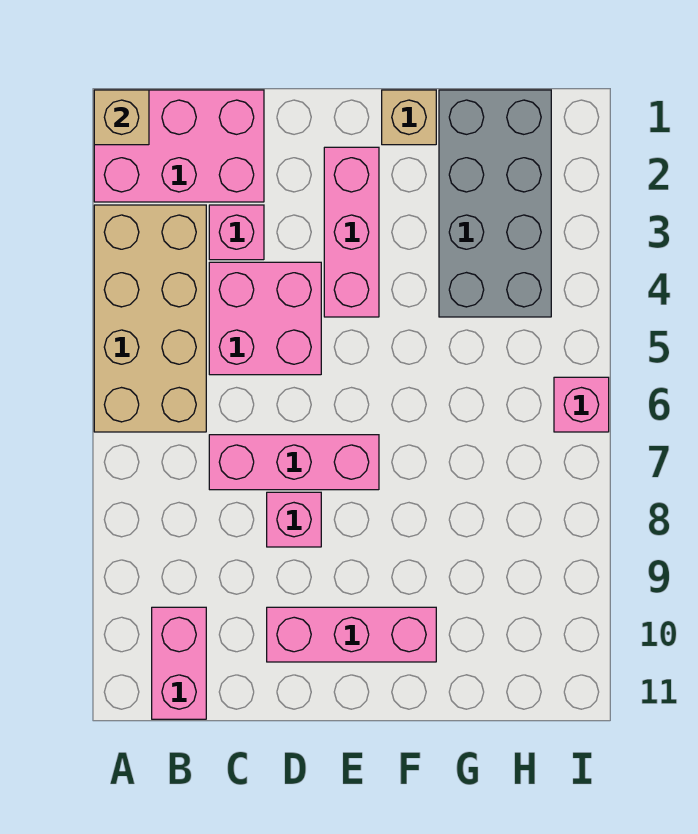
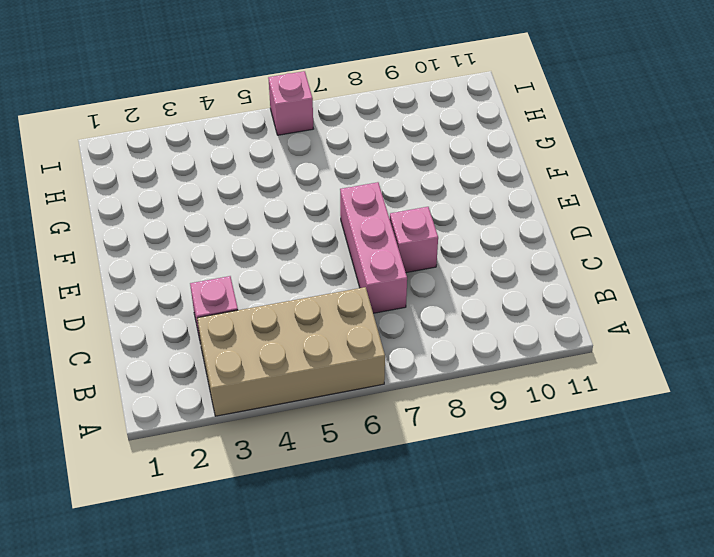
none -> pink 2x3 brick [94,90,264,202]
none -> pink 1x2 brick [152,607,206,719]
none -> pink 2x2 brick [209,262,321,375]

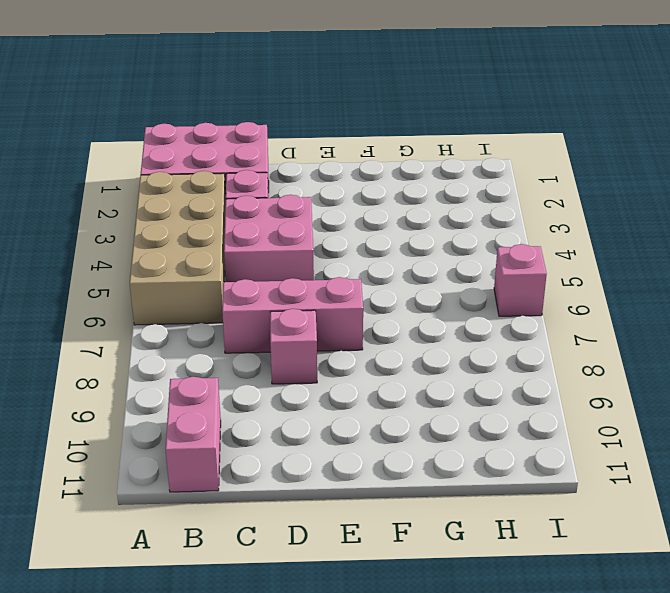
none -> pink 1x3 brick [267,607,436,662]
none -> pink 1x3 brick [324,147,379,317]
none -> tan 1x1 brick [382,90,436,145]

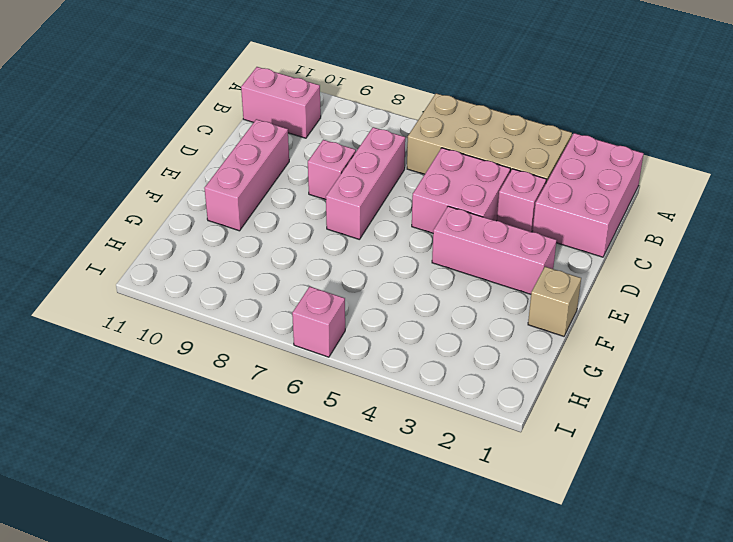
none -> grey 2x4 brick [439,90,551,317]
none -> tan 1x1 brick [94,90,149,145]

